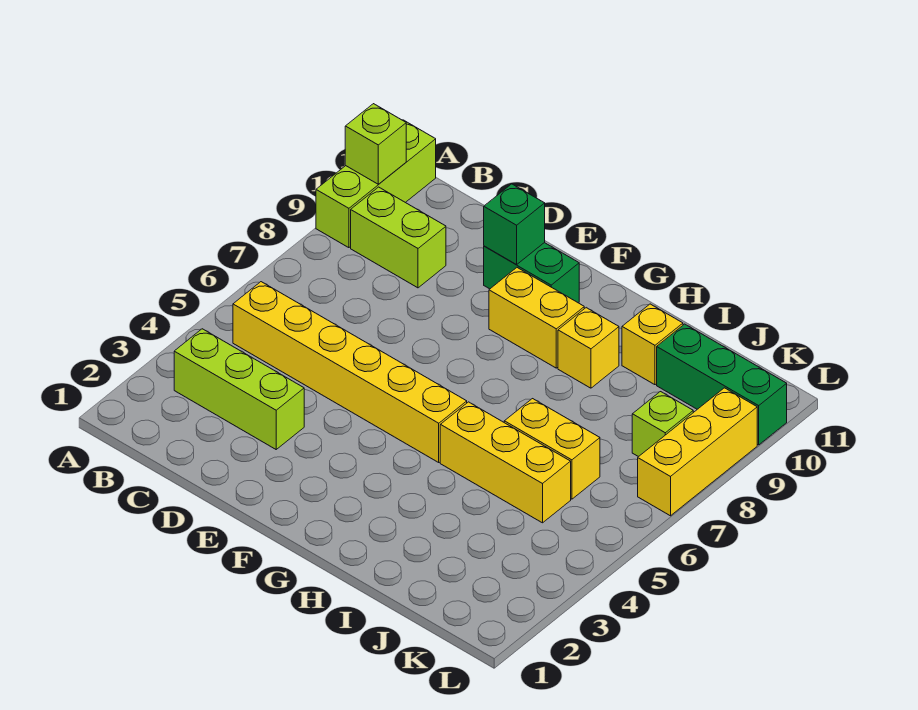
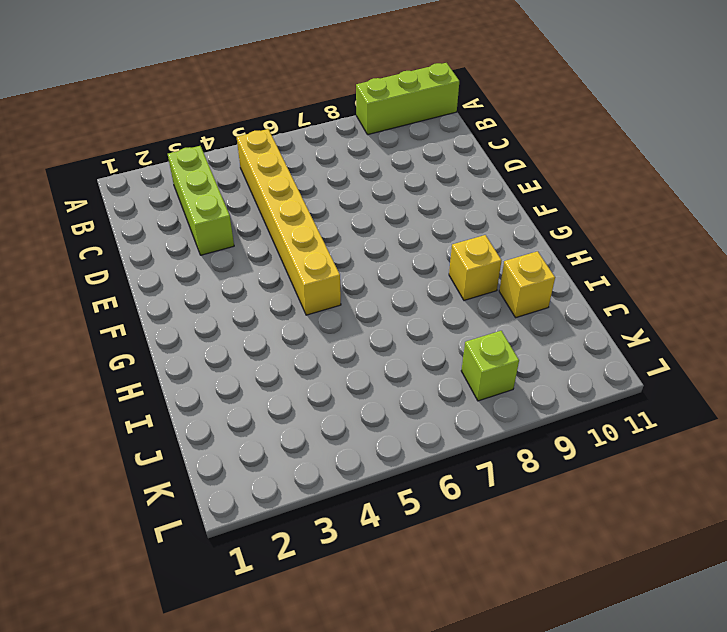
none -> lime 1x2 brick [351,187,446,288]
none -> green 1x2 brick [484,243,579,303]
none -> yellow 1x2 brick [489,268,584,368]

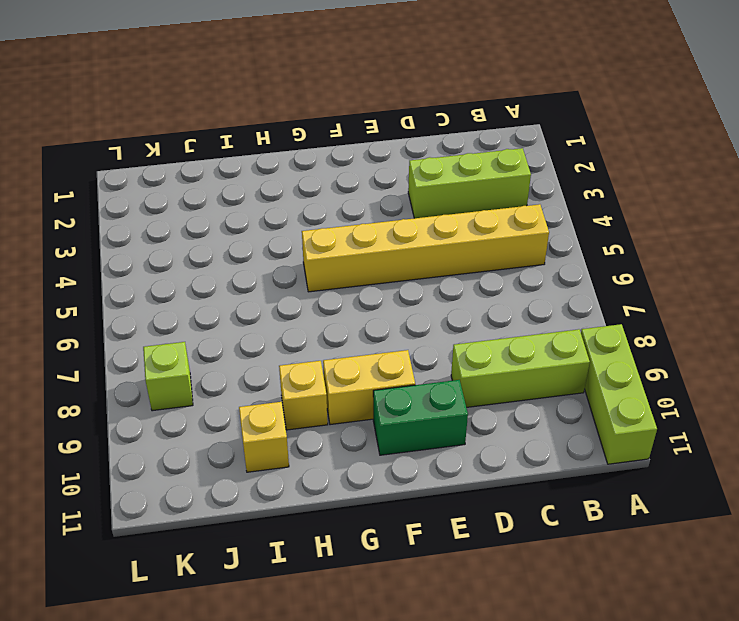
lime 1x3 brick [451,329,590,407] -> lime 1x2 brick [351,187,446,288]
none -> yellow 1x3 brick [440,402,571,523]
none -> yellow 1x2 brick [504,399,600,499]
none -> green 1x3 brick [657,324,787,445]

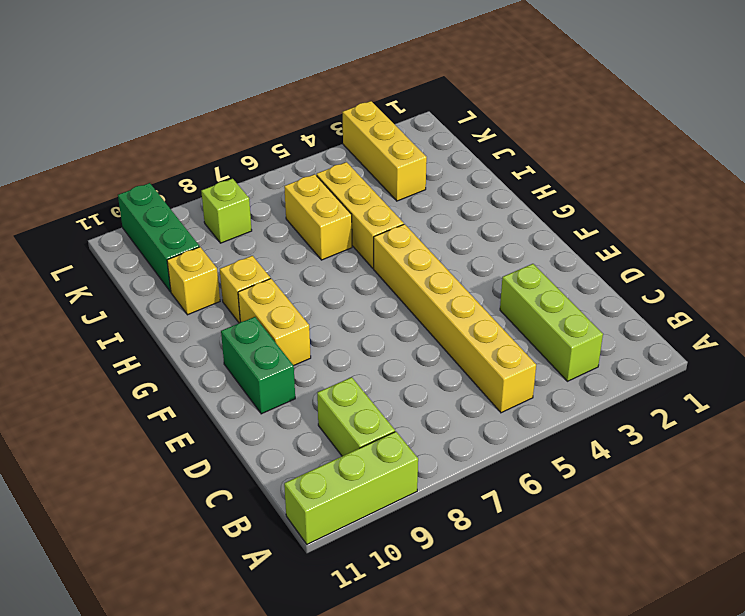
yellow 1x3 brick [342,101,427,201] -> yellow 1x3 brick turned to [638,388,757,516]
none -> lime 1x1 brick [345,104,406,184]
none -> green 1x1 brick [484,184,545,265]

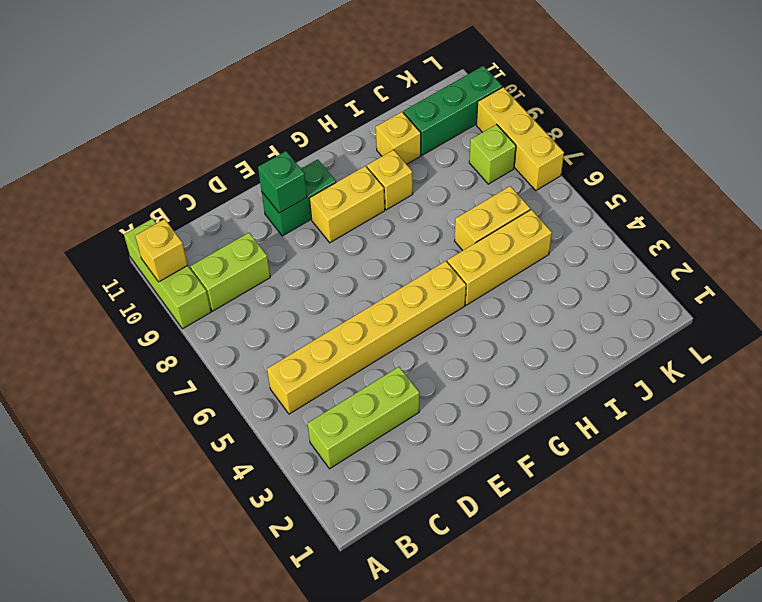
yellow 1x1 brick [135,219,188,282] -> lime 1x1 brick [345,104,406,184]

